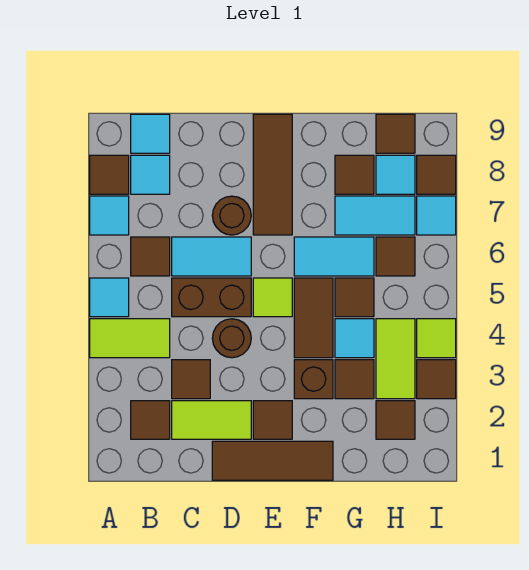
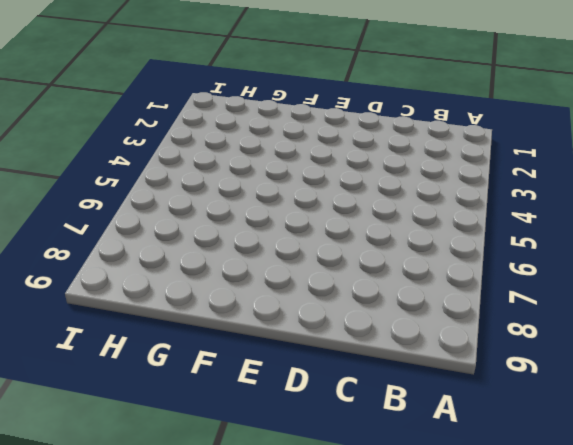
none -> lime 1x2 tile [90,319,170,358]
none -> cyan 1x1 tile [90,278,129,317]
none -> cyan 1x1 tile [90,196,129,235]
none -> brown 1x1 tile [90,155,129,194]

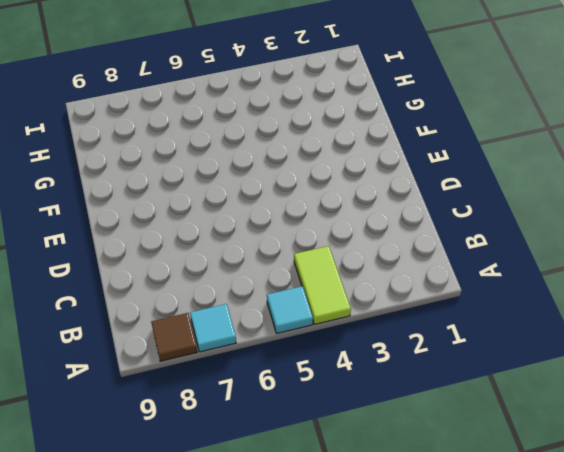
none -> brown 1x1 tile [131,401,170,439]
none -> brown 1x1 tile [131,237,170,276]
none -> cyan 1x1 tile [131,155,170,194]
none -> cyan 1x1 tile [131,114,170,153]

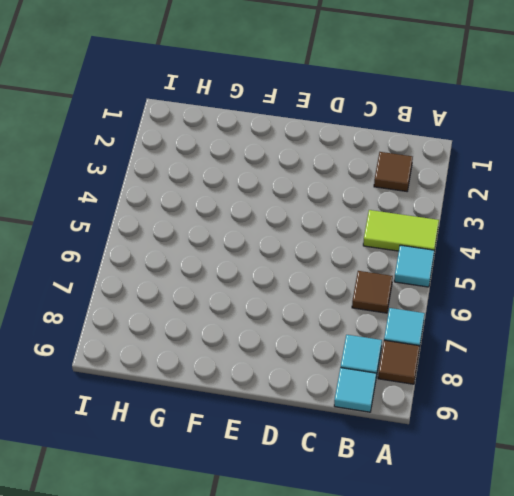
none -> lime 1x2 tile [172,401,251,439]
none -> brown 1x1 tile [172,360,210,399]
none -> brown 1x2 brick [172,278,251,317]
none -> cyan 1x2 tile [172,237,251,276]

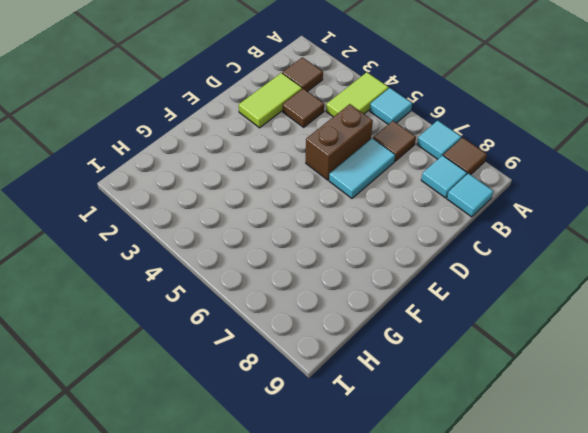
none -> brown 1x3 tile [212,441,333,480]
none -> brown 1x1 round brick [212,319,251,358]
none -> brown 1x1 round brick [212,196,251,235]
none -> brown 1x1 tile [253,401,292,439]

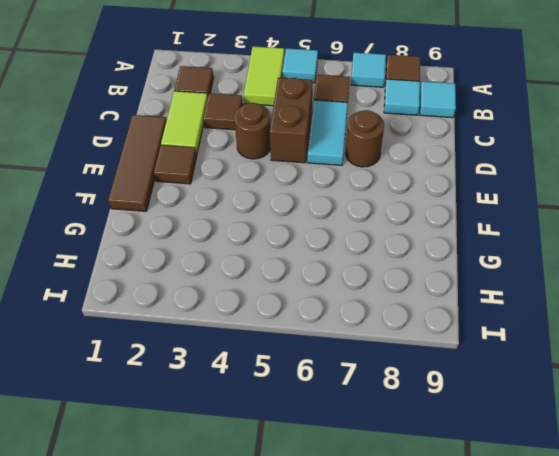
none -> lime 1x1 tile [253,278,292,317]
none -> brown 1x3 tile [253,114,292,235]
none -> brown 1x1 brick [294,360,333,399]
none -> brown 1x2 tile [294,278,333,358]

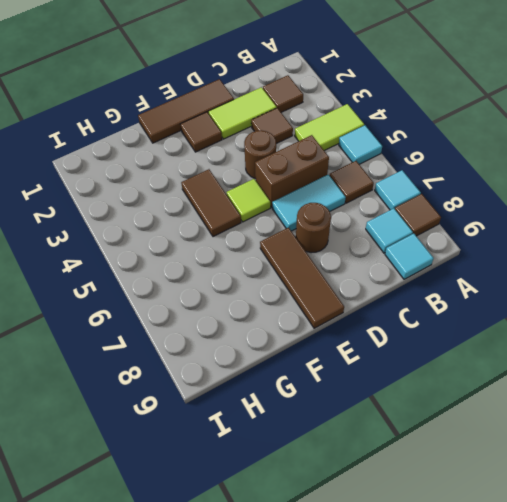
none -> brown 1x1 brick [294,360,333,399]
none -> cyan 1x2 tile [294,237,374,276]
none -> brown 1x1 tile [335,360,374,399]
none -> cyan 1x1 tile [335,319,374,358]

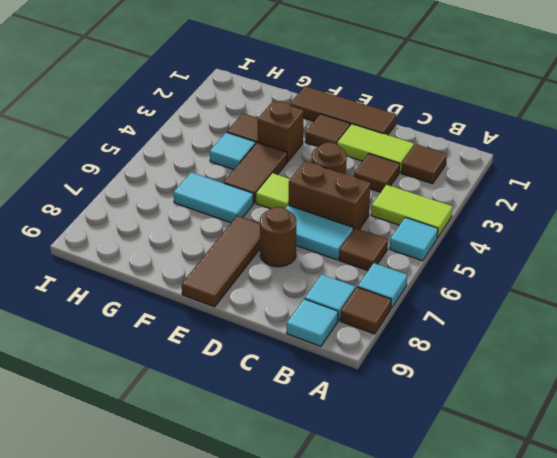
none -> brown 1x1 tile [335,278,374,317]
none -> cyan 1x2 tile [335,196,415,235]
none -> brown 1x1 tile [335,155,374,194]
none -> brown 1x1 tile [376,401,415,439]

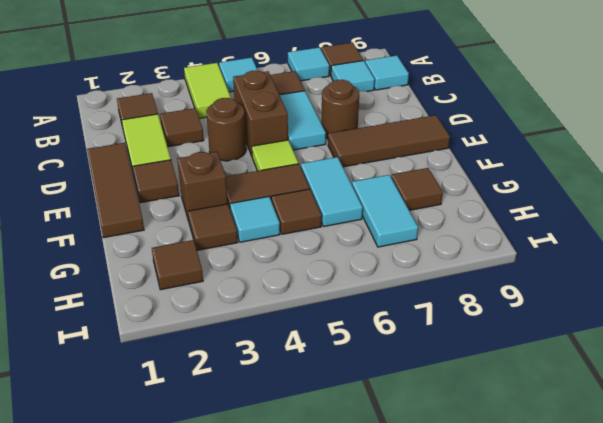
none -> lime 1x2 tile [376,319,415,399]
none -> brown 1x1 tile [376,237,415,276]
none -> cyan 1x1 tile [376,155,415,194]
none -> brown 1x1 tile [376,114,415,153]

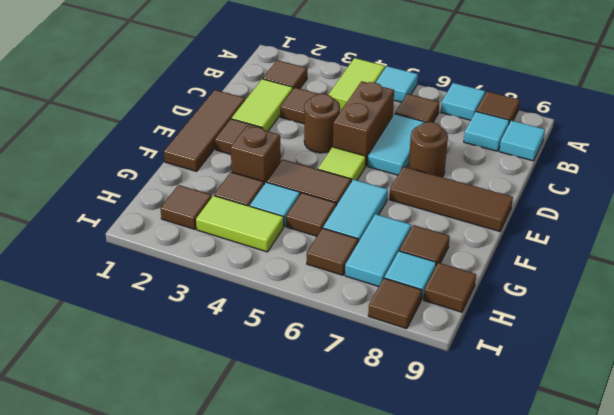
none -> brown 1x1 tile [417,360,456,399]
none -> lime 1x1 tile [417,319,456,358]
none -> cyan 1x1 tile [417,196,456,235]

